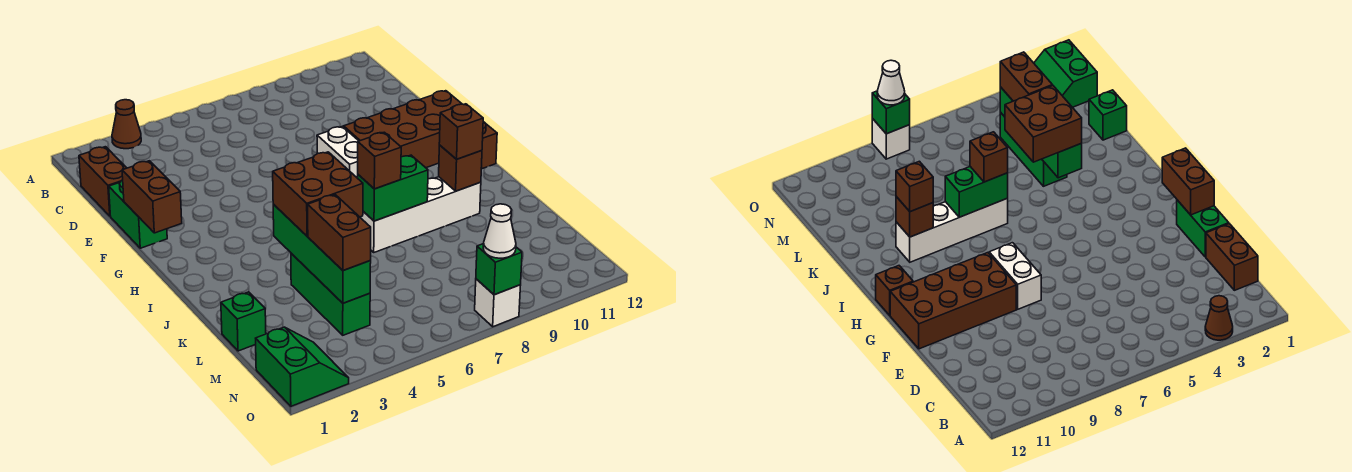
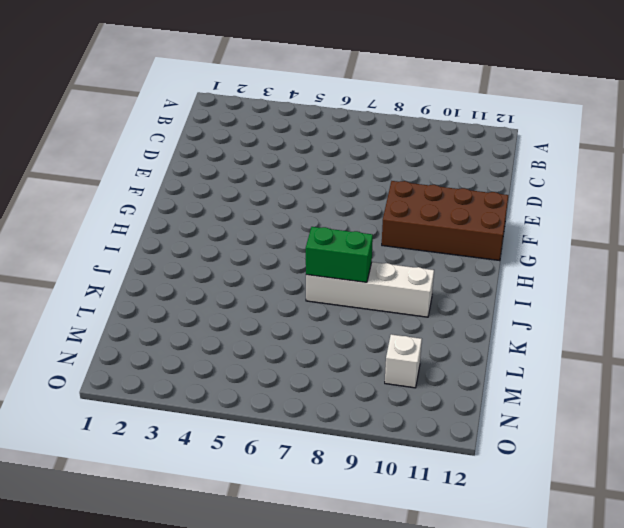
white 1x1 brick [385,334,422,388] -> white 1x1 brick moved to [475,279,521,327]
none -> brown 1x1 cone [112,100,141,149]
none -> brown 1x2 brick [79,147,126,216]
none -> green 1x2 brick [109,180,167,248]

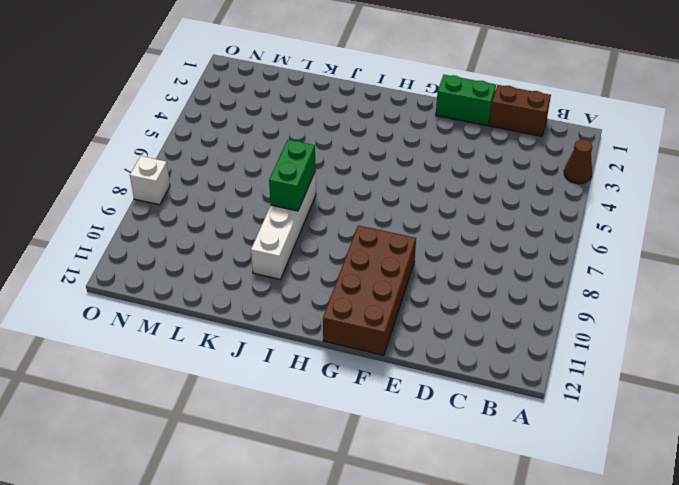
none -> white 1x2 brick [317,126,358,178]
none -> brown 1x1 brick [481,122,497,169]
none -> green 1x3 brick [291,253,370,335]

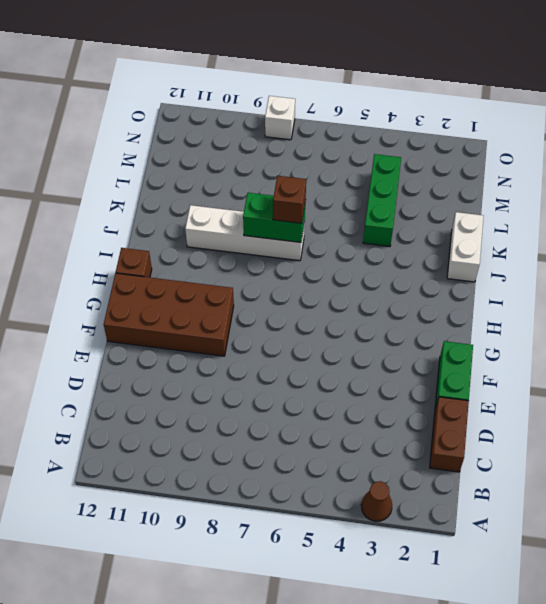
white 1x2 brick [447,212,484,282] -> white 1x2 brick moved to [317,126,358,178]
none -> green 1x1 brick [221,292,266,351]
none -> green 2x2 slope [256,327,349,406]
none -> brown 1x2 brick [122,161,182,233]

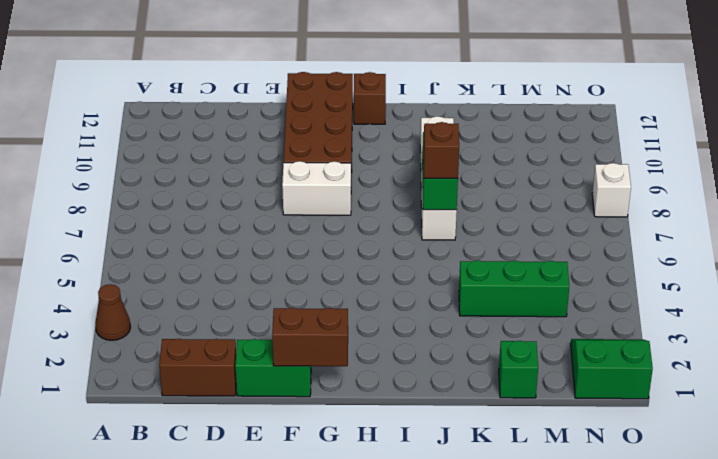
none -> green 1x4 brick [273,204,371,303]
none -> brown 1x1 brick [439,145,482,191]
none -> green 1x1 brick [476,244,522,295]

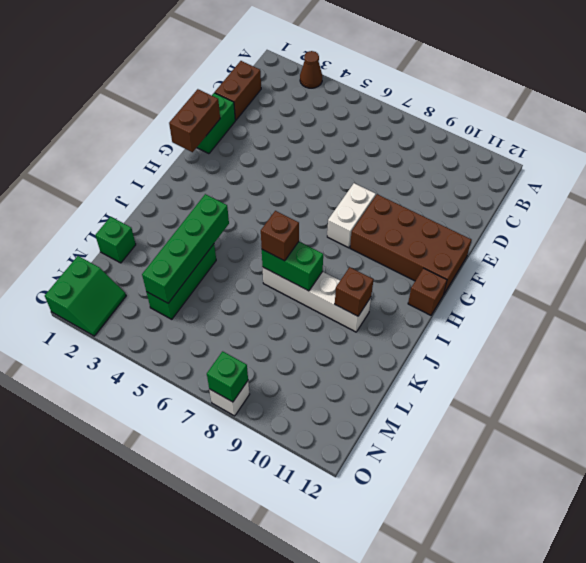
none -> brown 2x2 brick [273,152,363,236]
none -> brown 1x1 brick [439,104,483,159]
none -> brown 1x2 brick [308,195,371,271]

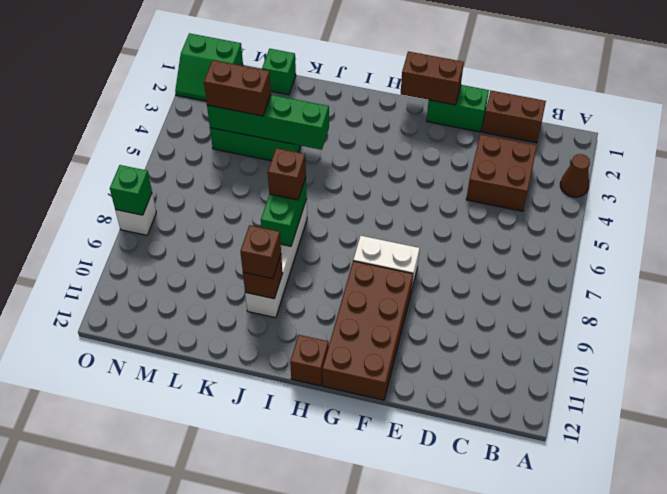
brown 2x2 brick [466,134,537,211] -> brown 2x2 brick moved to [273,152,363,236]
none -> white 1x1 cone [483,204,516,258]

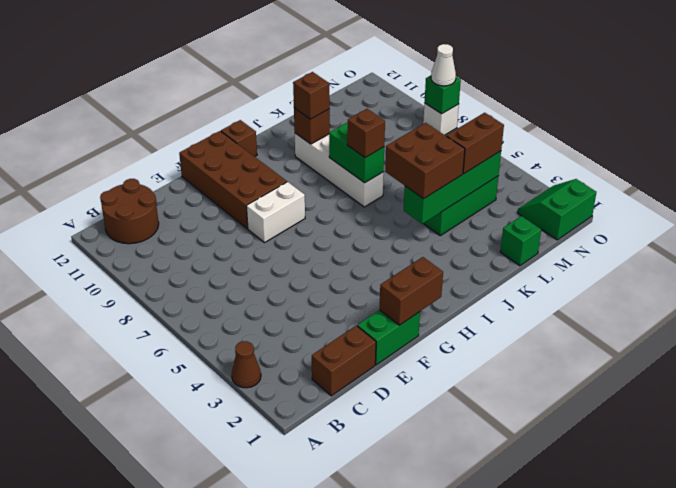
brown 2x2 round brick [100,179,159,244] -> none

